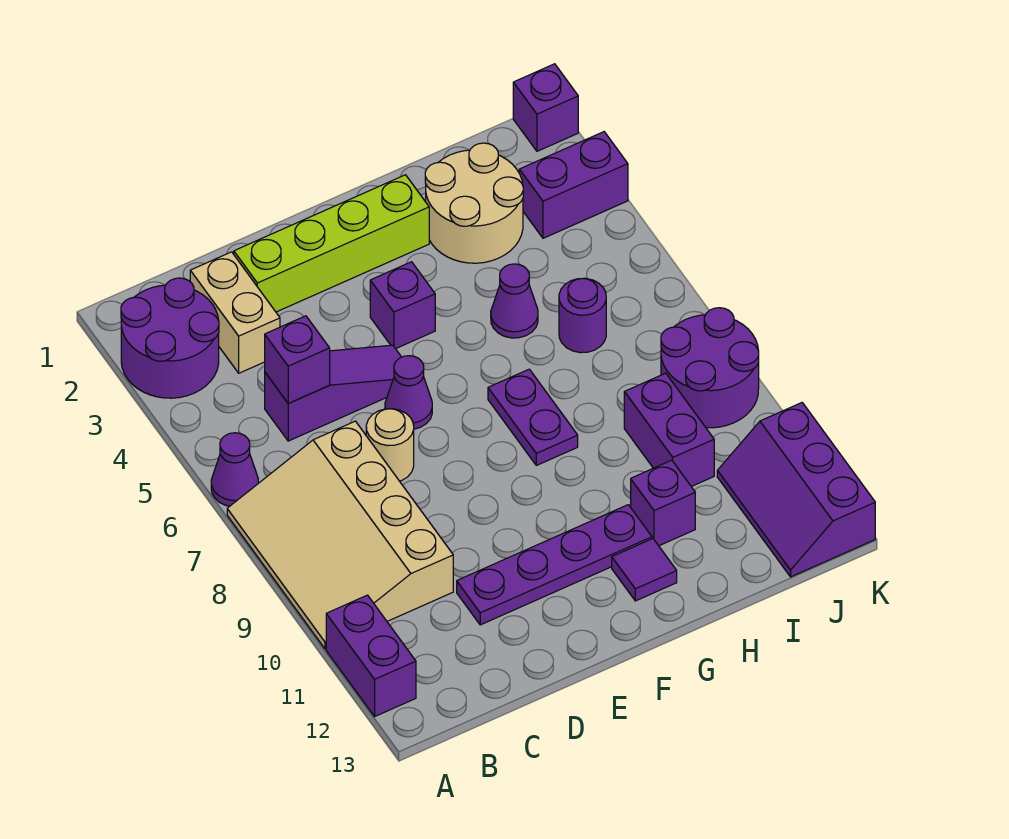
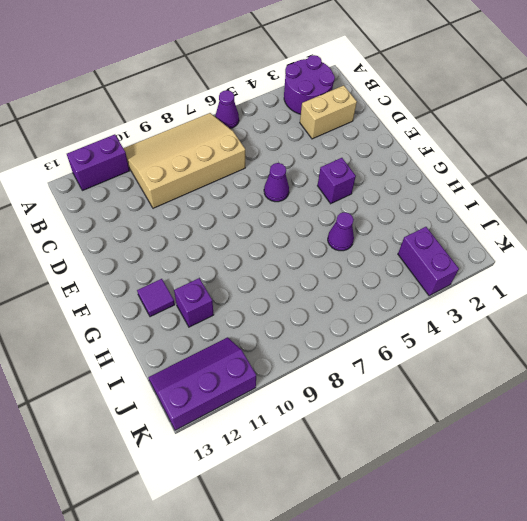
none -> purple 1x3 slope [265,345,401,441]
none -> lime 1x4 brick [234,175,429,312]
none -> tan 1x1 round brick [366,409,414,481]

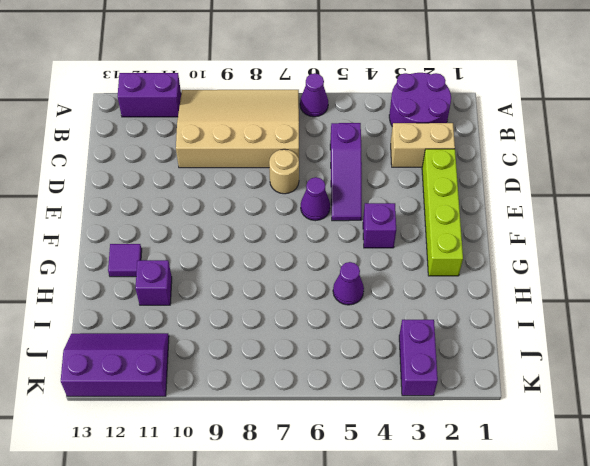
none -> purple 1x4 plate [457,505,652,625]
none -> purple 1x2 plate [488,369,578,465]
none -> tan 2x2 round brick [425,143,523,263]

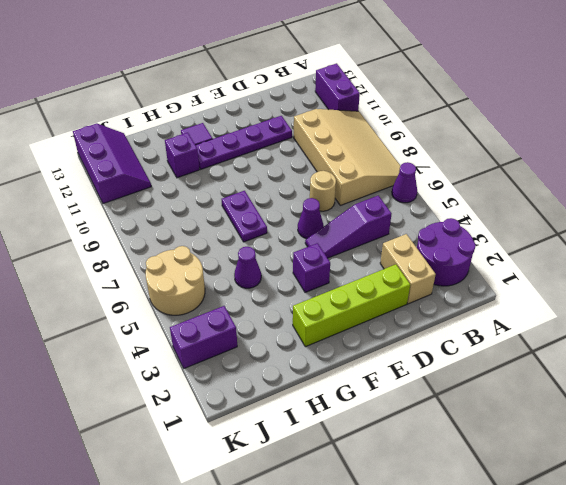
tan 2x2 round brick [146,246,205,315] -> tan 2x2 round brick moved to [425,143,523,263]
none -> purple 1x1 round brick [559,278,606,353]
none -> purple 1x2 brick [624,373,714,487]
none -> purple 2x2 round brick [661,308,759,428]

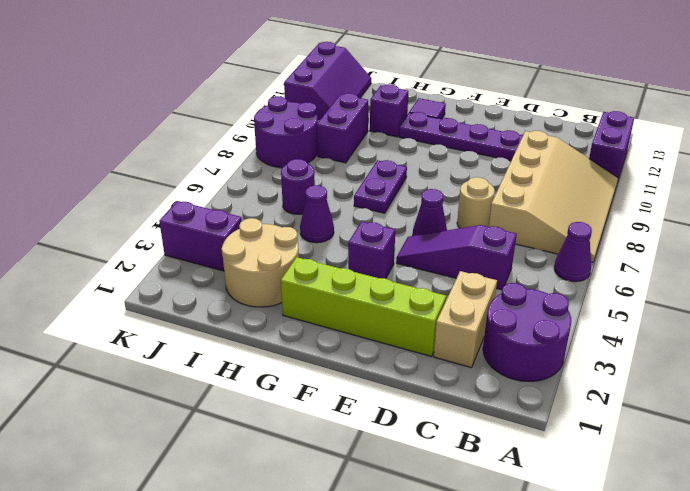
none -> purple 1x1 brick [513,64,578,151]
none -> purple 1x1 brick [265,316,330,403]

